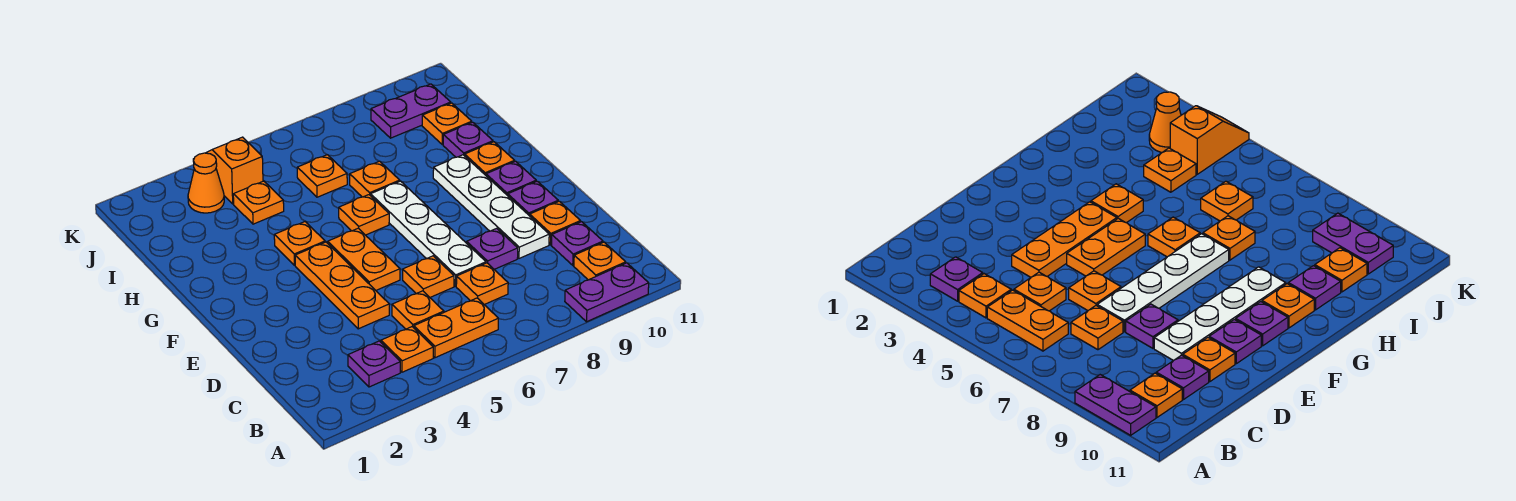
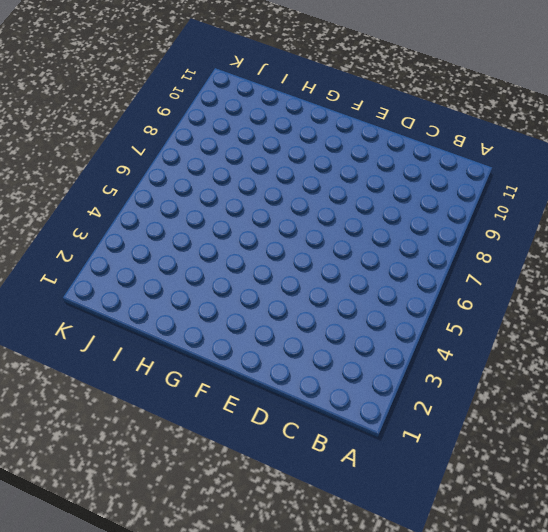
none -> purple 1x2 plate [565,263,649,322]
none -> purple 1x1 plate [348,341,400,387]
none -> orange 1x1 plate [381,327,433,372]

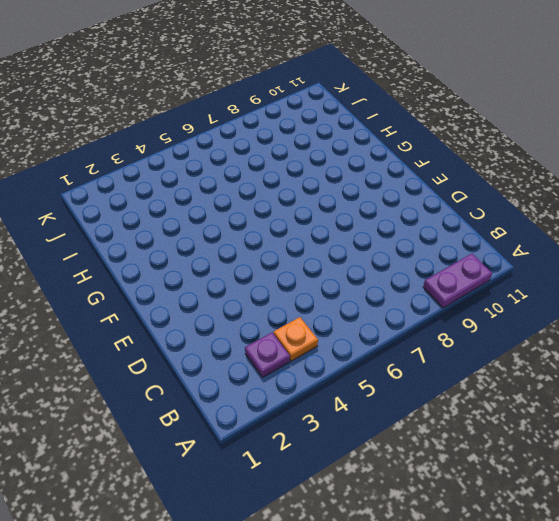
none -> orange 1x2 plate [414,298,498,358]
none -> orange 1x1 plate [574,242,626,280]
none -> orange 1x1 plate [392,291,444,329]

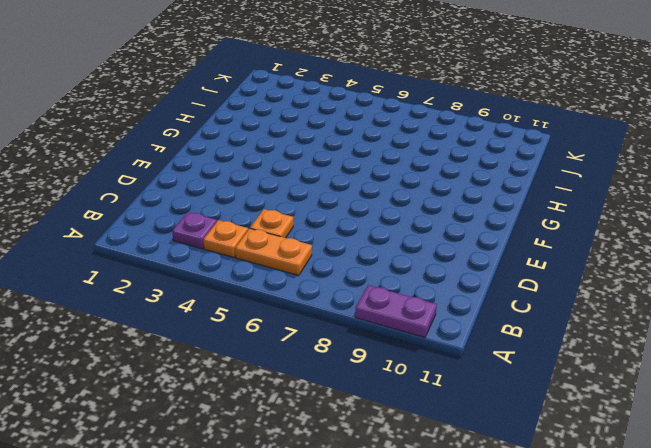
none -> orange 1x1 plate [574,242,626,280]
none -> orange 1x1 plate [456,263,508,305]
none -> purple 1x1 plate [551,222,603,265]

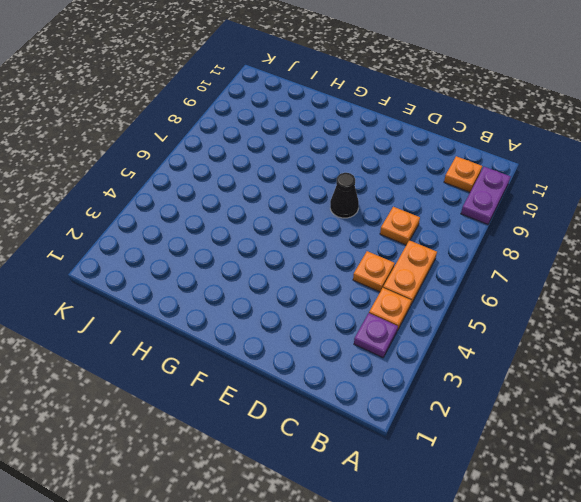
black 1x1 cone [330,173,359,218] -> white 1x4 plate [371,181,486,286]
none -> purple 1x1 plate [551,222,603,265]
none -> orange 1x3 plate [295,242,389,329]
none -> orange 1x1 plate [403,256,454,297]

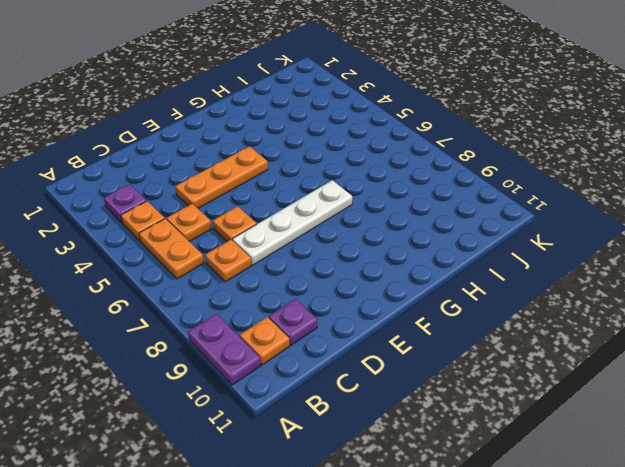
none -> purple 1x1 plate [467,228,518,269]
none -> white 1x4 plate [433,155,549,258]
none -> orange 1x1 plate [530,201,581,245]

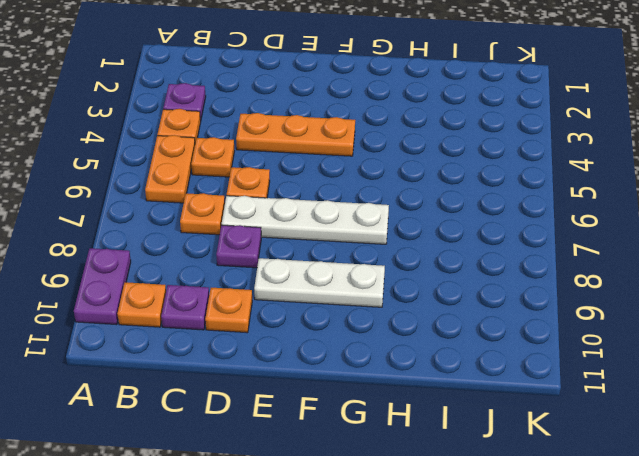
white 1x3 plate [254,258,385,307] -> white 1x4 plate [433,155,549,258]
none -> orange 1x2 plate [328,228,400,290]
none -> purple 1x1 plate [508,181,558,216]
none -> purple 1x1 plate [486,161,536,196]

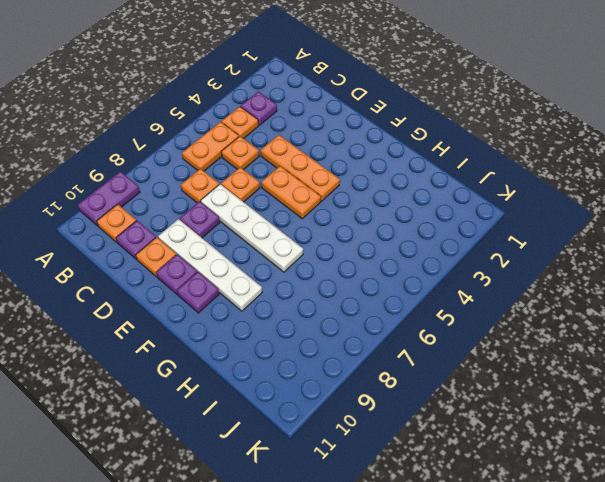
none -> orange 1x1 plate [274,222,325,265]
none -> orange 1x1 plate [339,195,389,235]
none -> orange 1x1 plate [465,142,515,175]

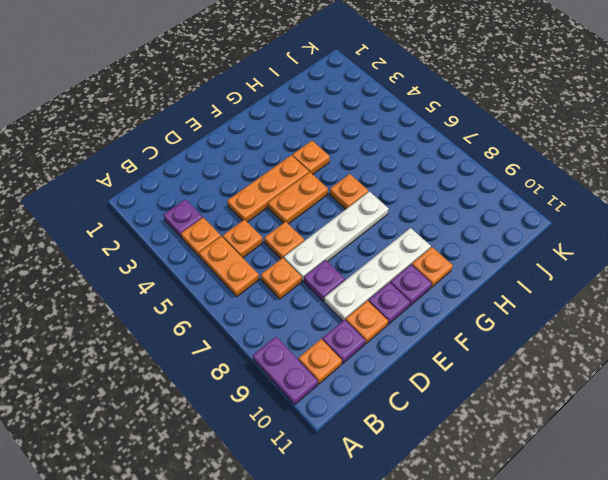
none -> orange 1x1 plate [350,161,400,197]
none -> purple 1x1 plate [443,122,493,157]
none -> orange 1x1 plate [233,181,284,224]

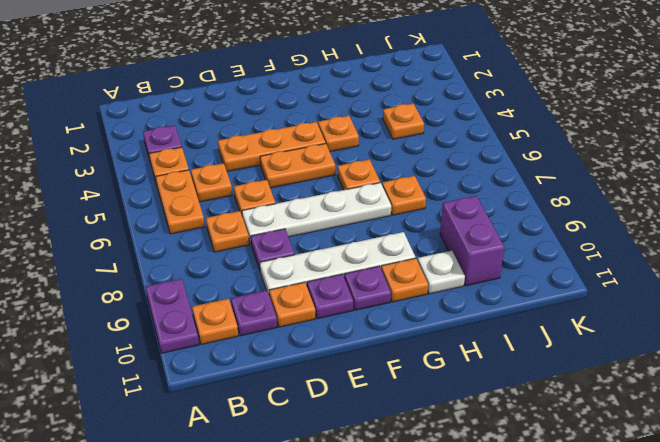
white 1x1 plate [418,251,465,294] -> purple 1x1 plate [443,122,493,157]
purple 1x2 brick [440,196,504,286] -> orange 1x1 plate [422,103,472,145]
none -> orange 1x1 plate [297,155,347,197]
none -> orange 1x1 cone [188,153,224,213]
none -> orange 1x2 slope [193,137,263,204]

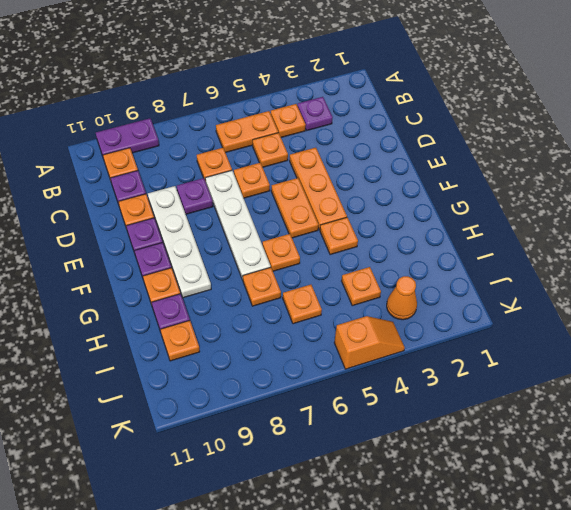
orange 1x2 slope [334,316,405,369] -> orange 1x2 slope turned to [193,137,263,204]
none -> purple 1x2 plate [371,84,451,138]

